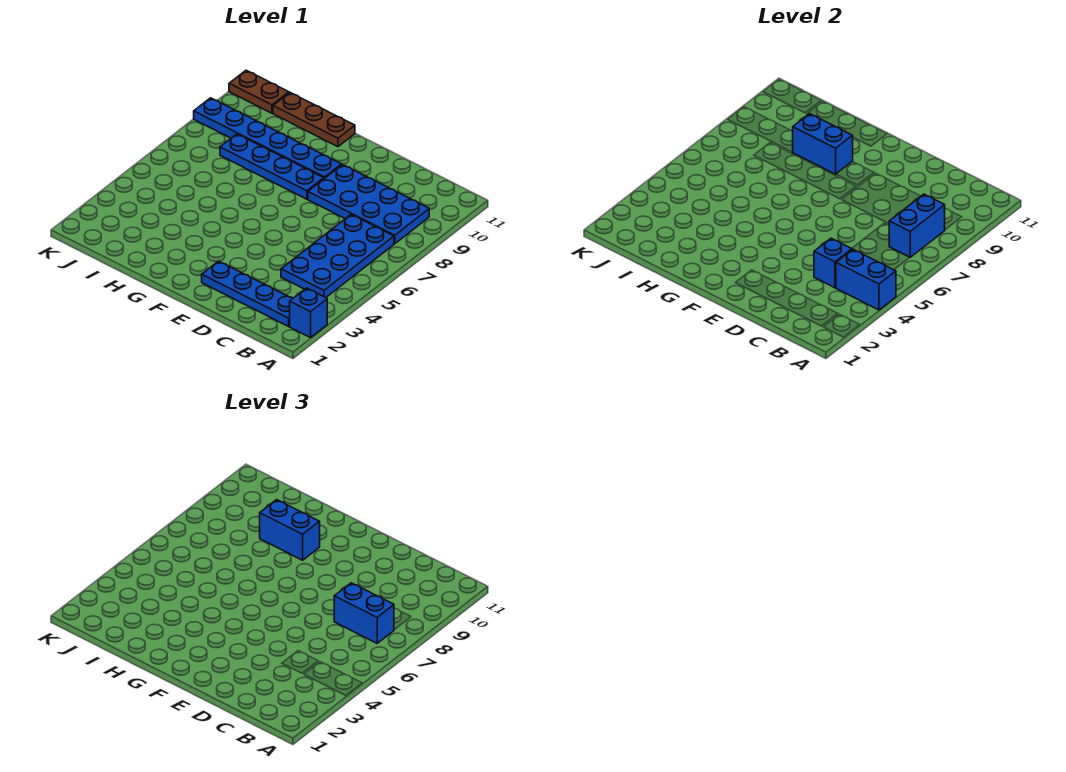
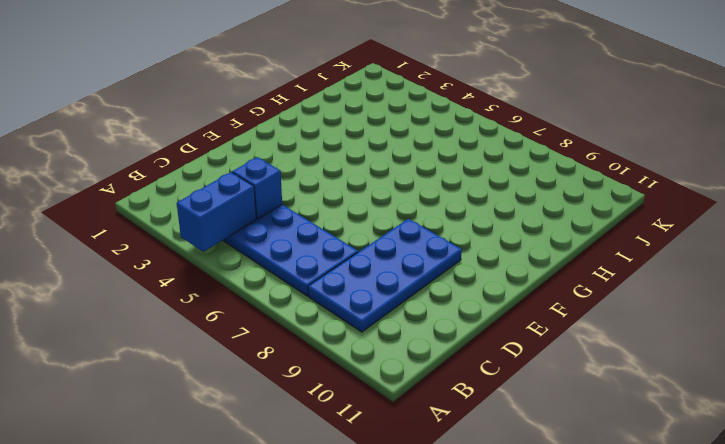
none -> blue 1x1 brick [290,288,327,338]
none -> blue 1x4 plate [202,261,293,326]
none -> blue 1x4 plate [220,134,324,199]

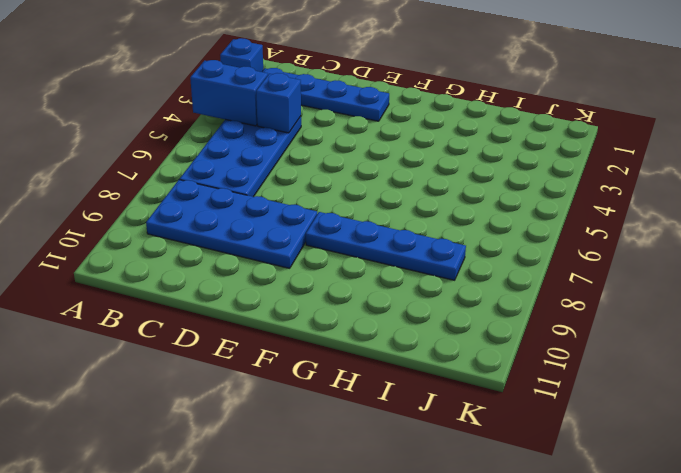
none -> blue 1x6 plate [194,98,342,179]
none -> brown 1x3 plate [273,93,355,147]
none -> brown 1x2 plate [229,70,289,113]

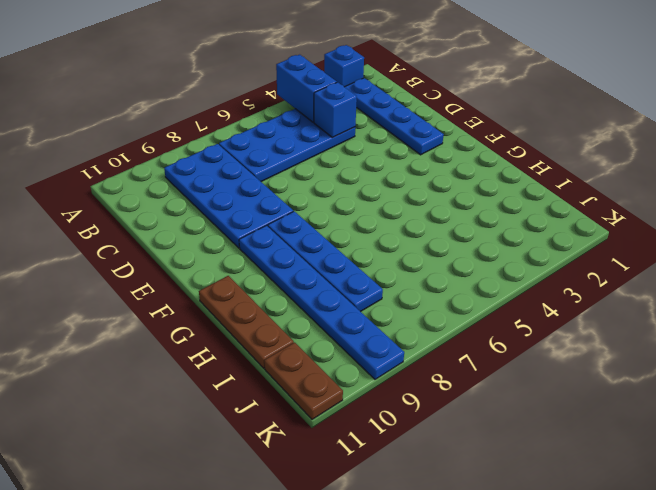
none -> blue 1x2 brick [889,194,945,257]
none -> blue 1x2 brick [793,114,853,174]
none -> blue 1x2 brick [334,583,394,643]

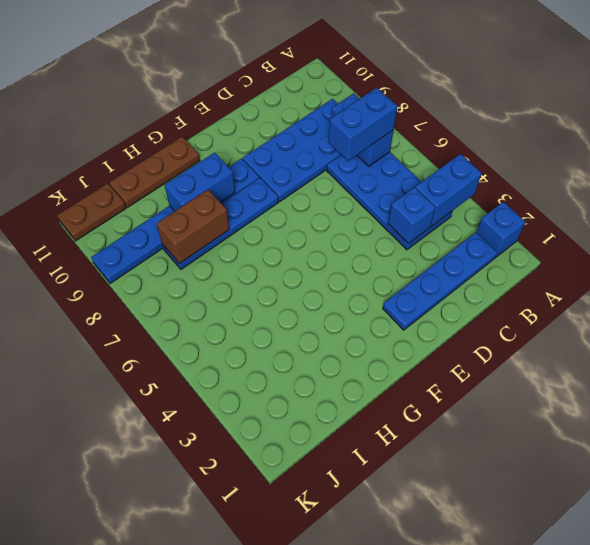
brown 1x2 brick [157,190,229,264] -> none
none -> blue 1x2 brick [260,500,320,560]

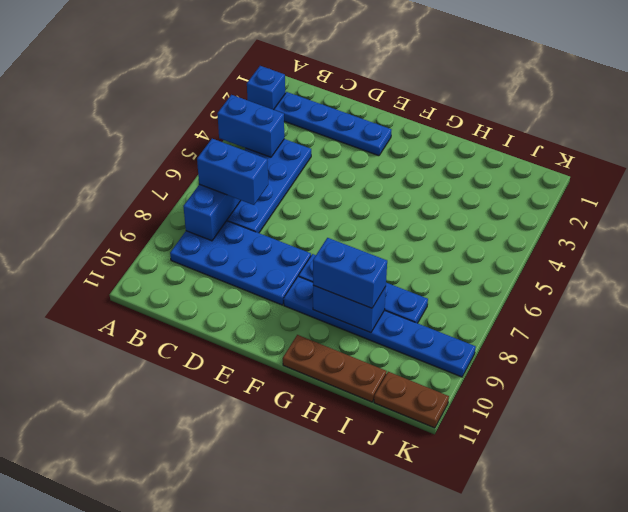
none -> blue 1x1 brick [814,238,852,288]

